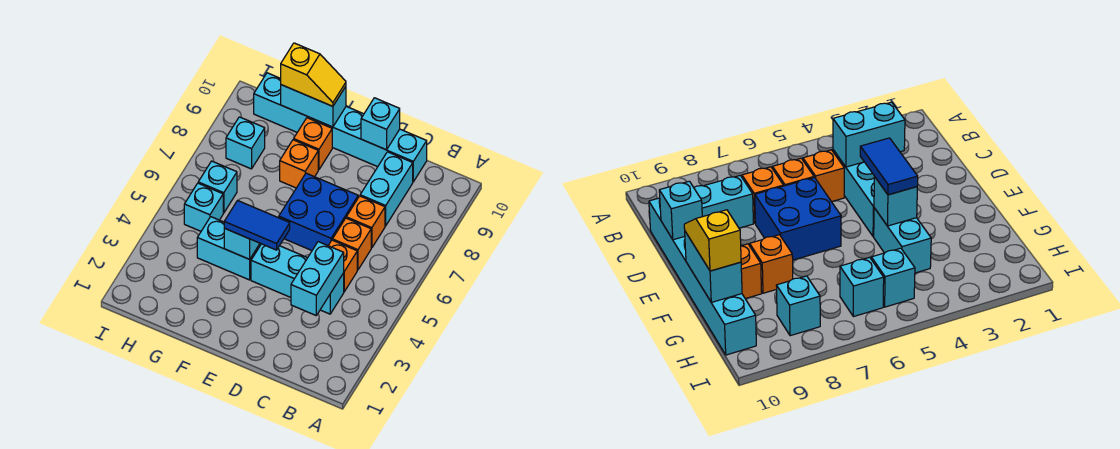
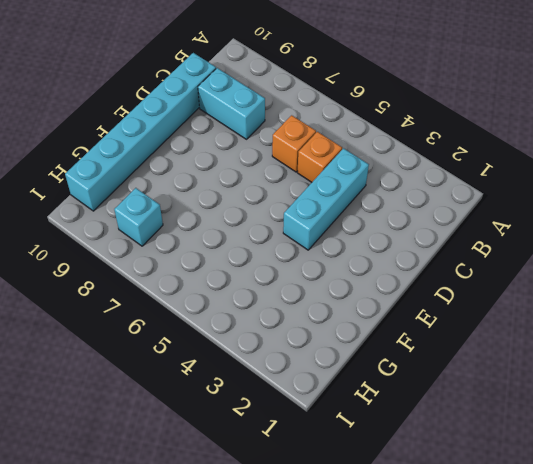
none -> orange 1x1 brick [346,196,385,248]
none -> blue 2x2 brick [279,173,358,250]
none -> cyan 1x2 brick [197,217,261,280]

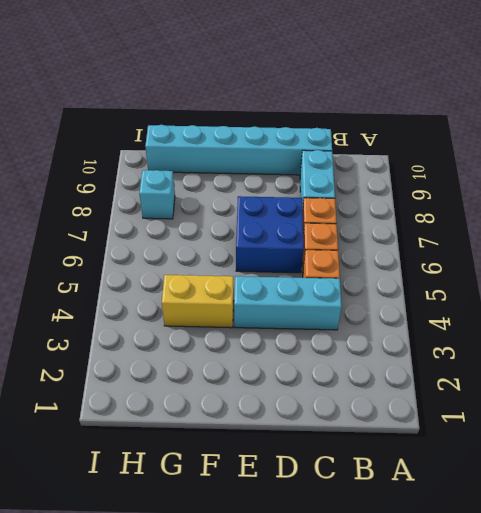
yellow 1x2 brick [162,275,234,328] -> cyan 1x2 brick [197,217,261,280]
none -> orange 1x1 brick [280,140,318,188]
none -> orange 1x1 brick [294,118,332,170]
none -> cyan 1x1 brick [184,183,223,231]

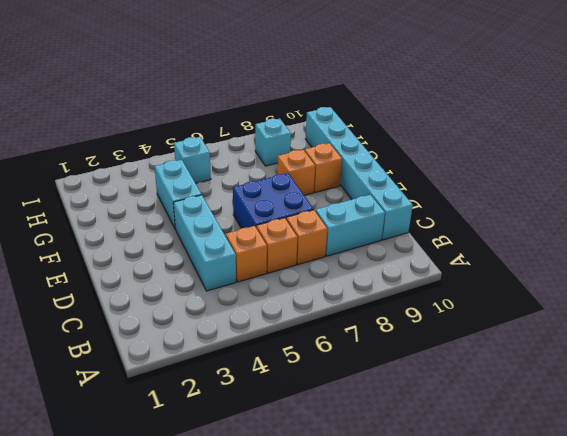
none -> cyan 1x1 brick [198,161,237,213]
none -> cyan 1x2 brick [291,242,344,315]
none -> cyan 1x1 brick [361,98,400,150]

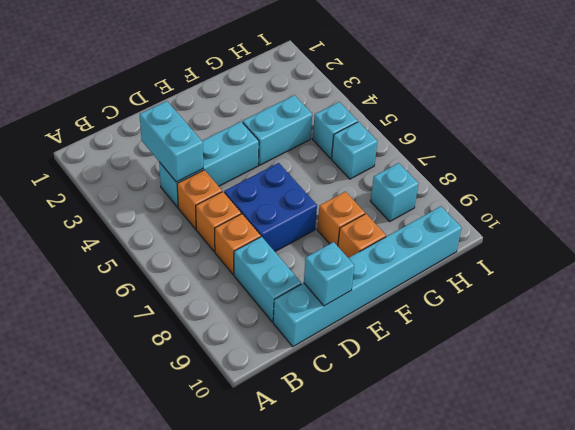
none -> cyan 1x1 brick [224,228,260,259]
none -> cyan 1x2 brick [281,85,346,127]
none -> blue 1x2 tile [224,201,290,250]

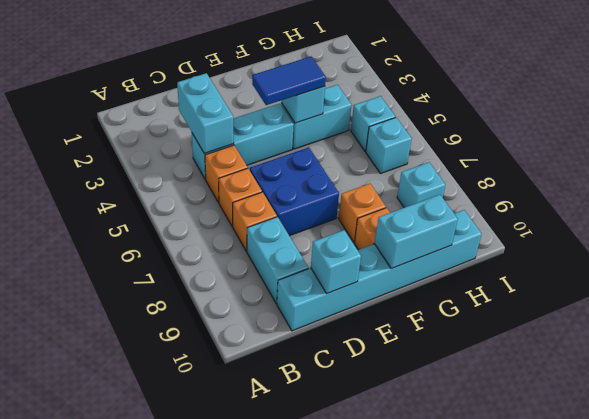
none -> yellow 1x2 slope [281,43,346,106]

